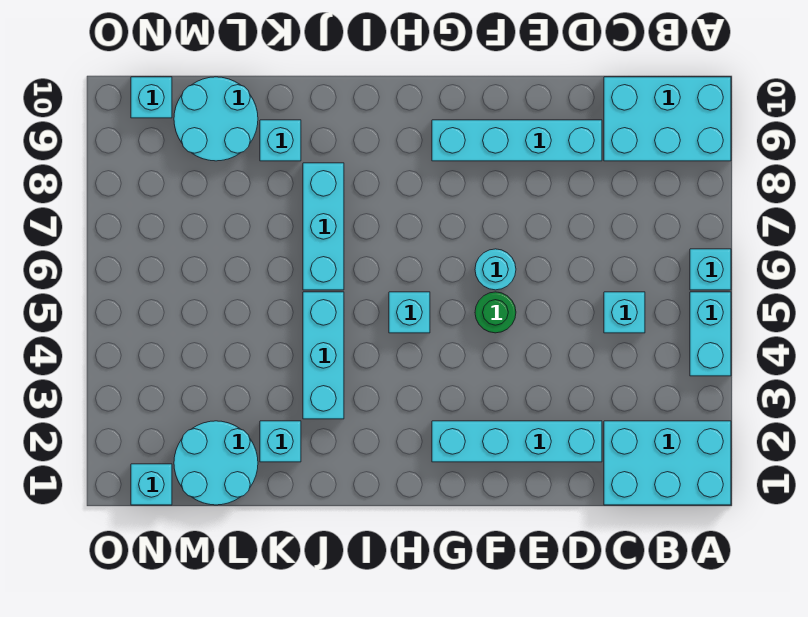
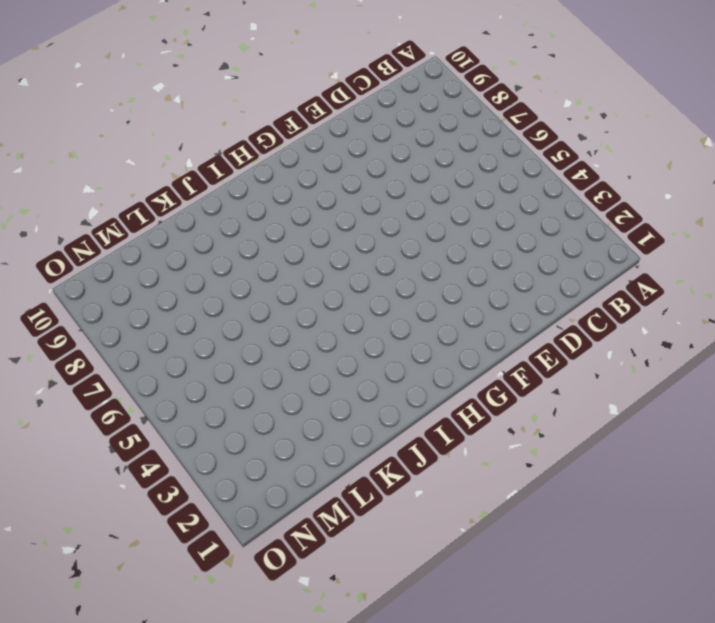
none -> cyan 2x3 brick [604,421,731,505]
none -> cyan 1x2 brick [690,292,731,376]
none -> cyan 1x1 brick [690,249,731,290]

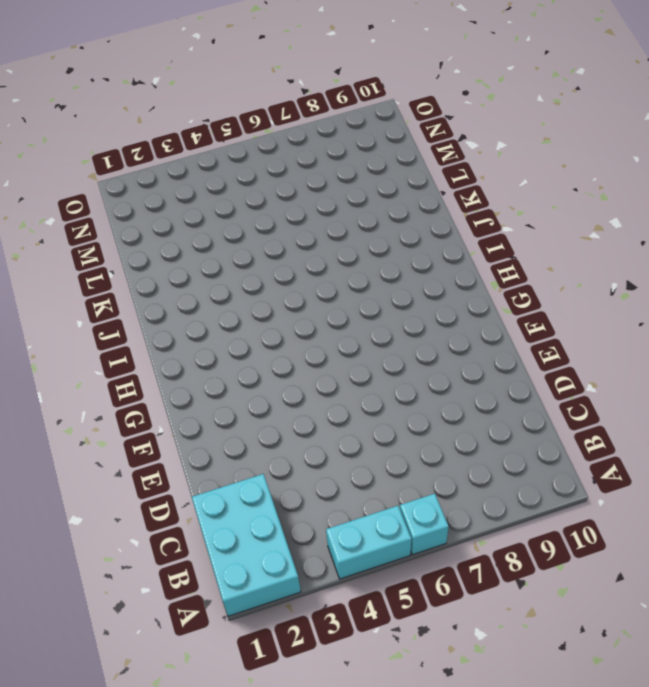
none -> cyan 2x3 brick [604,77,731,161]
none -> cyan 1x1 brick [604,292,645,333]
none -> cyan 1x4 brick [432,421,602,462]

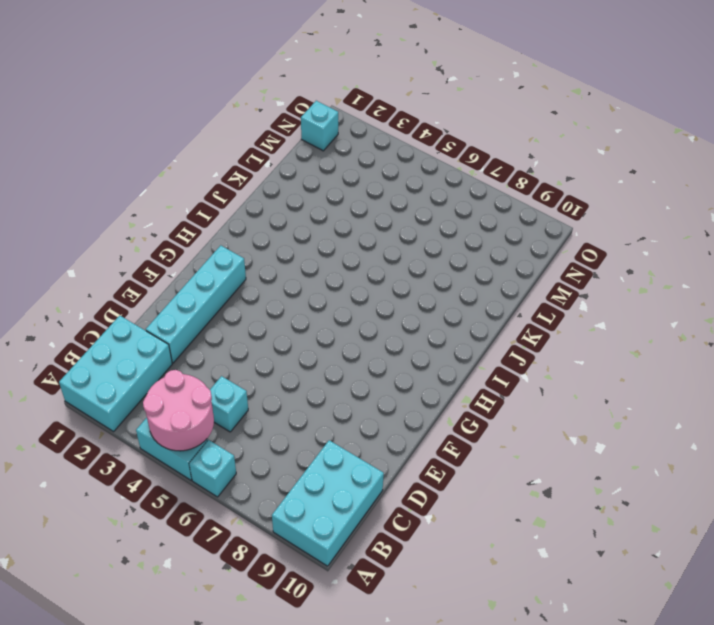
pink 2x2 round brick [143,370,214,451] -> none
none -> cyan 1x4 brick [432,120,602,161]
none -> green 1x1 round brick [475,292,516,333]
none -> cyan 1x1 round brick [475,249,516,290]

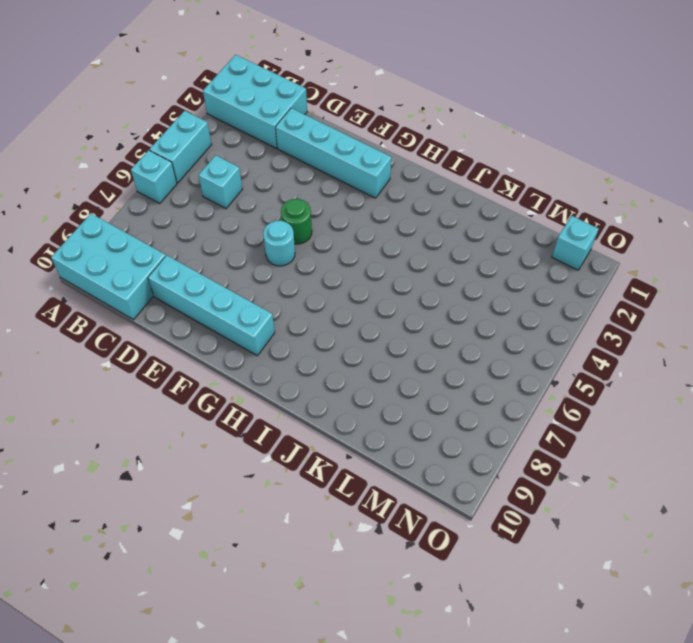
none -> cyan 1x1 brick [389,292,430,333]
none -> cyan 1x3 brick [303,292,344,419]
none -> cyan 1x3 brick [303,163,344,290]

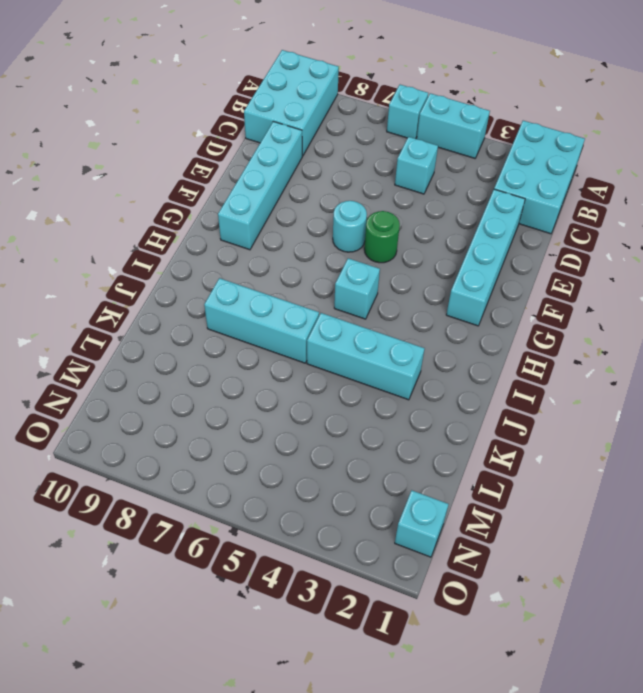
none -> cyan 1x1 brick [260,421,301,462]
none -> cyan 1x1 brick [260,120,301,161]
none -> cyan 2x2 round brick [174,421,258,505]

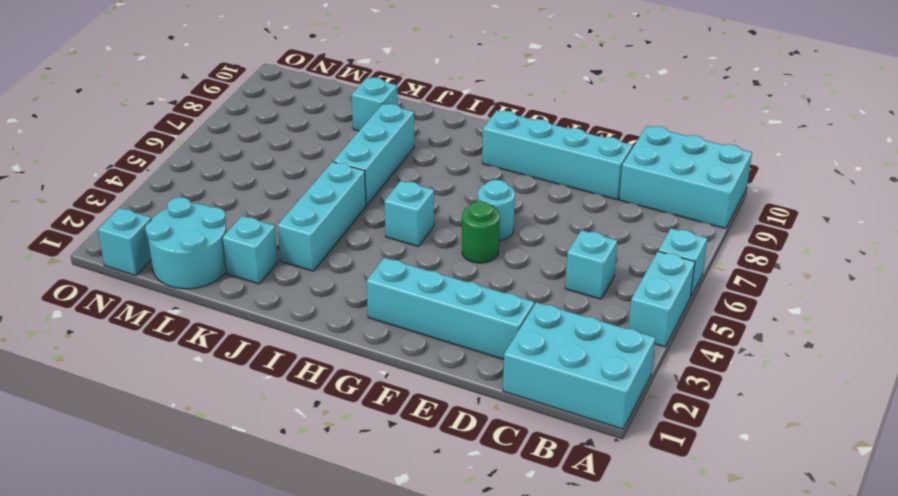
none -> cyan 2x2 round brick [174,77,258,161]
none -> cyan 1x1 brick [131,77,172,118]

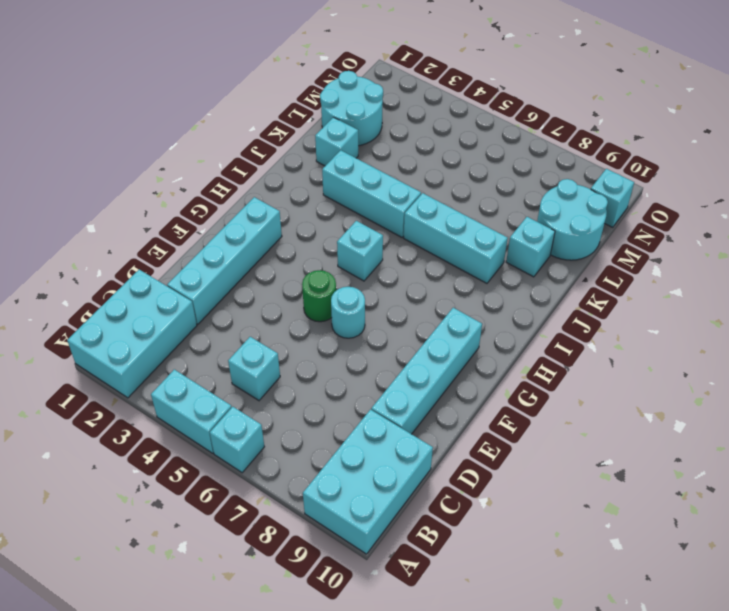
none -> cyan 1x1 brick [131,464,172,505]

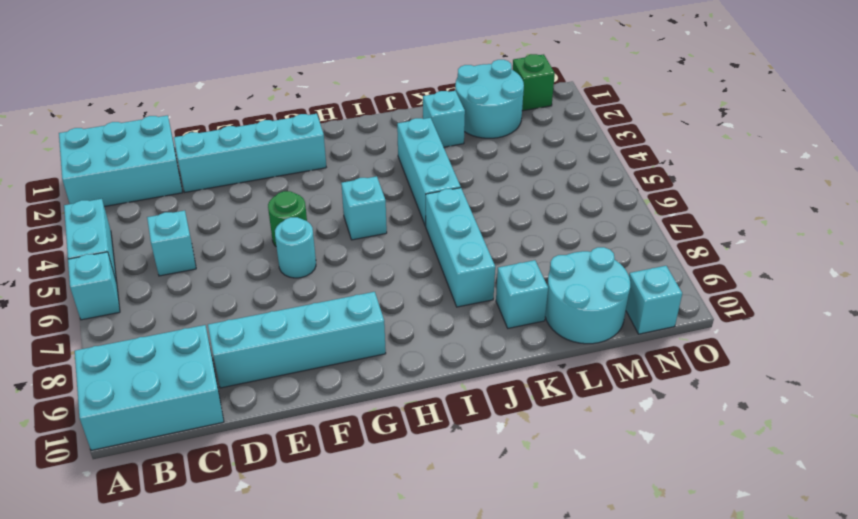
green 1x1 brick [513,54,555,111] -> cyan 1x1 brick [131,464,172,505]

